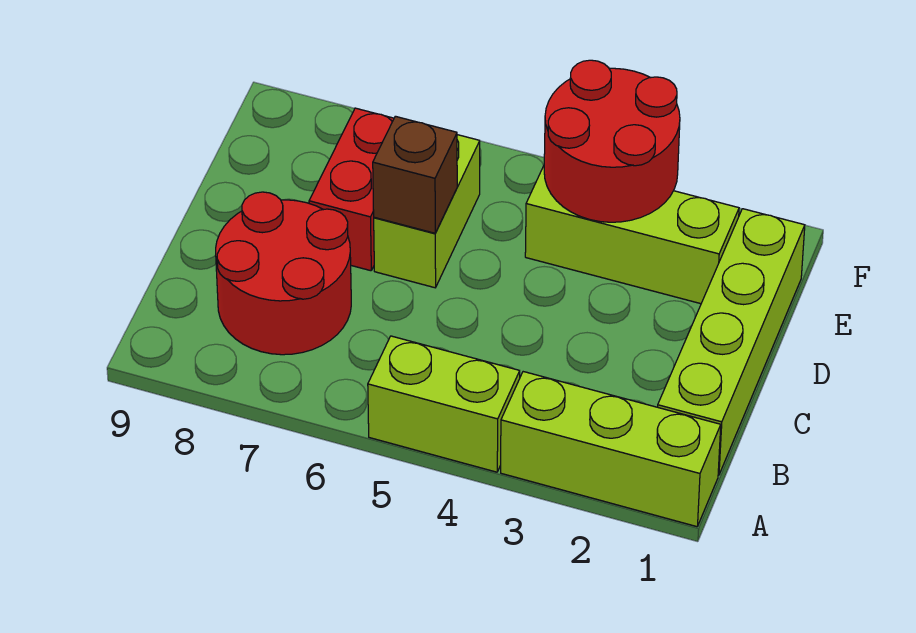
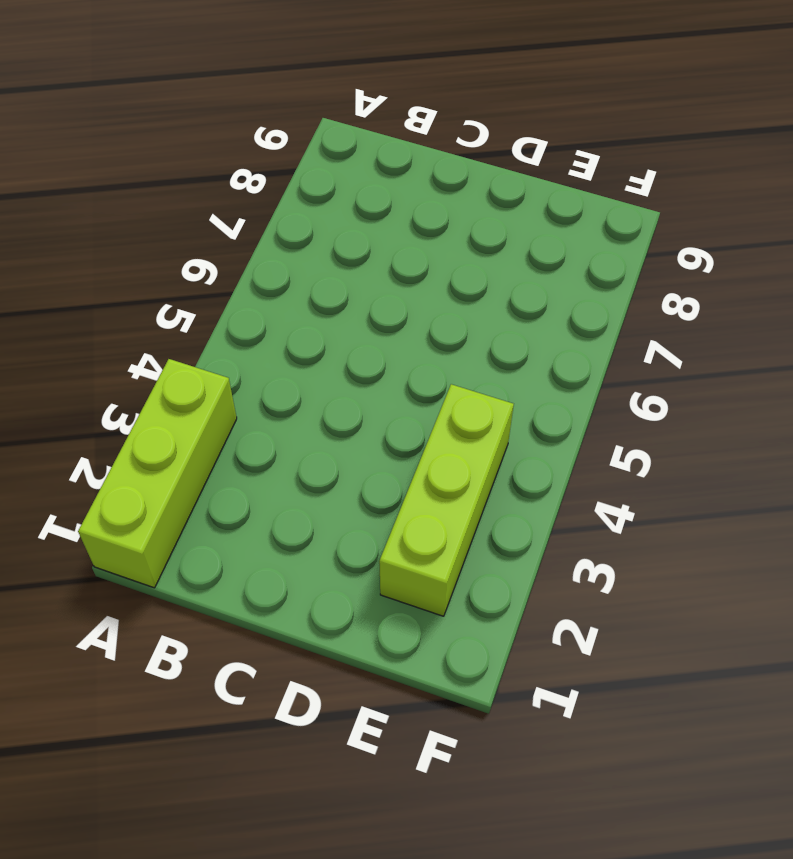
none -> lime 1x2 brick [368,336,520,472]
none -> lime 1x4 brick [658,209,805,475]

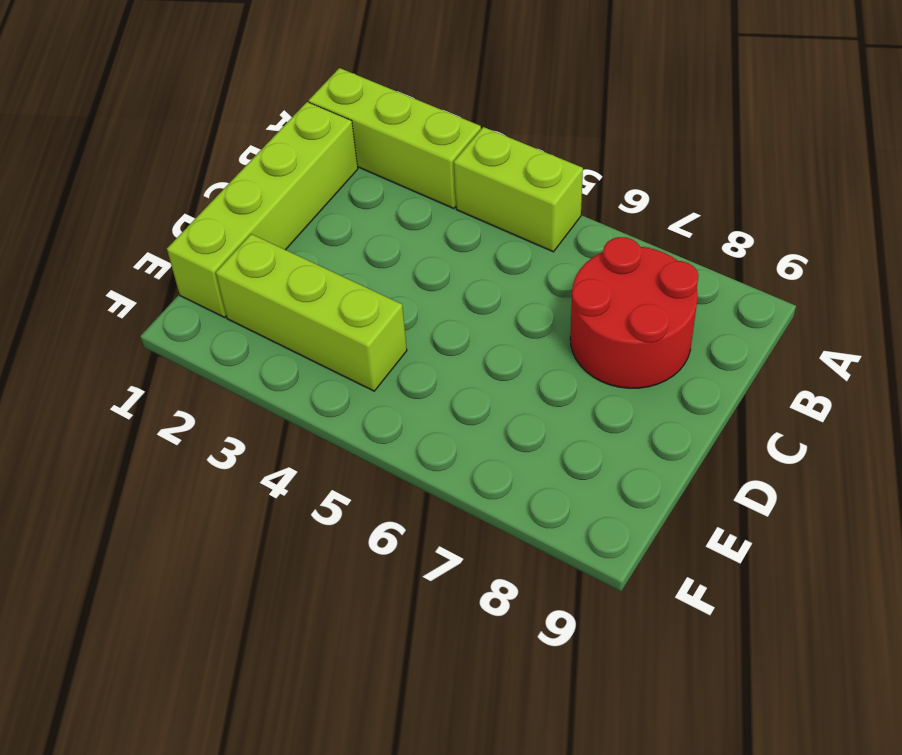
none -> lime 1x2 brick [374,135,480,288]
none -> red 1x2 brick [309,108,394,271]

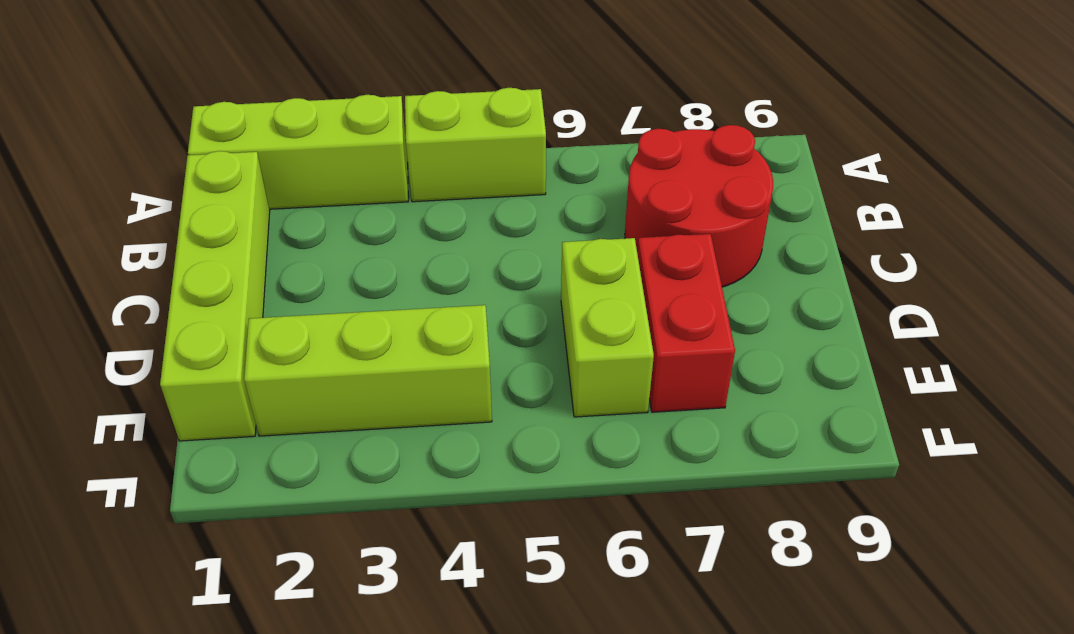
none -> brown 1x1 brick [373,116,457,233]
none -> red 2x2 round brick [544,60,680,222]

